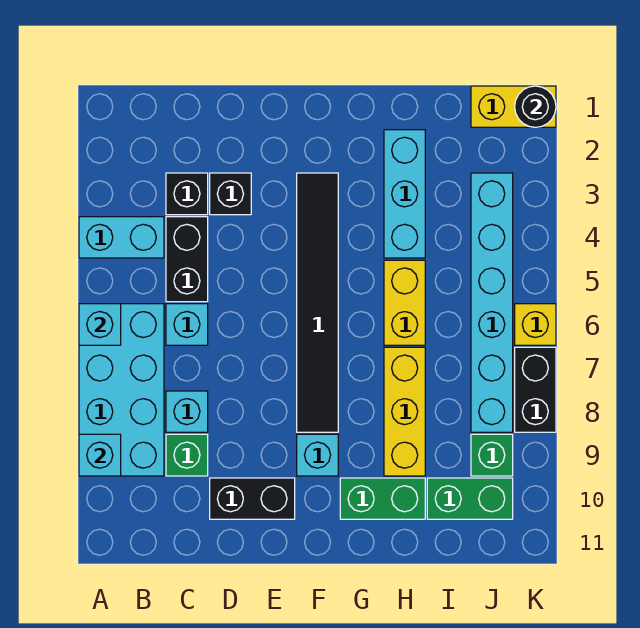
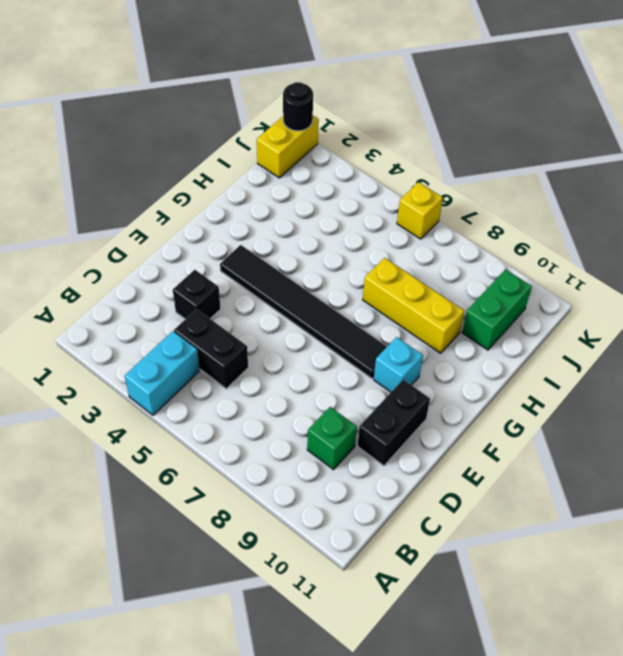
none -> cyan 2x4 brick [79,304,164,476]
none -> black 1x1 brick [166,173,208,215]
none -> cyan 1x1 brick [166,304,208,345]

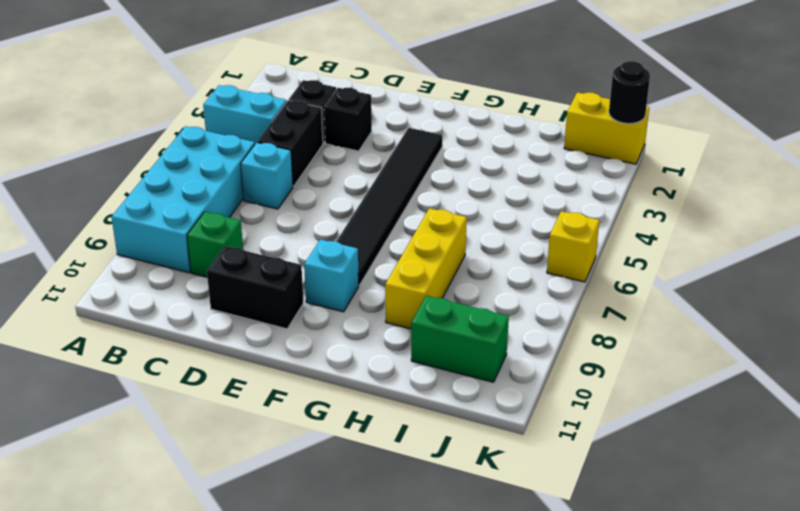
none -> cyan 1x1 brick [166,391,208,432]
none -> green 1x2 brick [340,478,425,519]
none -> cyan 1x3 brick [384,130,425,258]

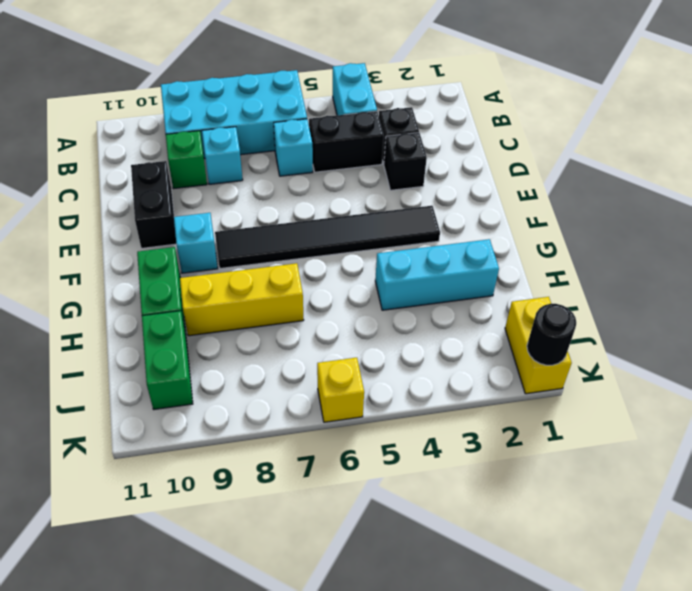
none -> yellow 1x2 brick [384,260,425,345]
none -> cyan 1x6 brick [471,173,513,432]
none -> green 1x1 brick [471,434,513,476]

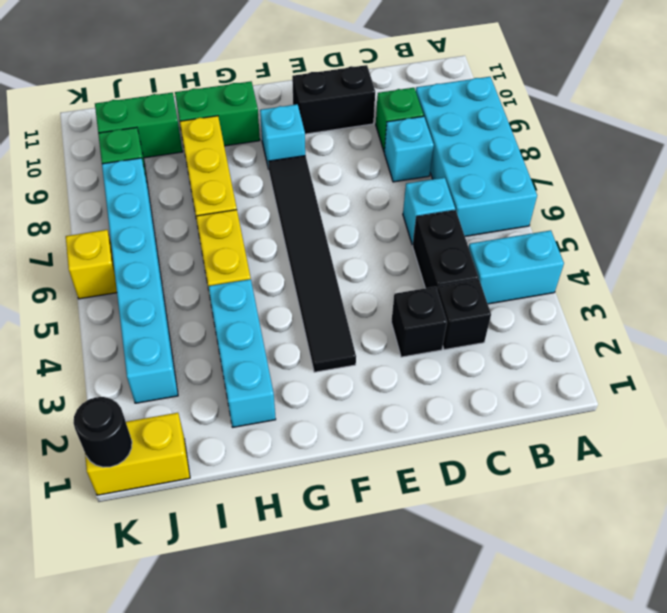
none -> black 1x2 brick [515,347,556,432]
none -> cyan 1x1 brick [79,304,121,345]
none -> cyan 1x1 brick [79,434,121,476]

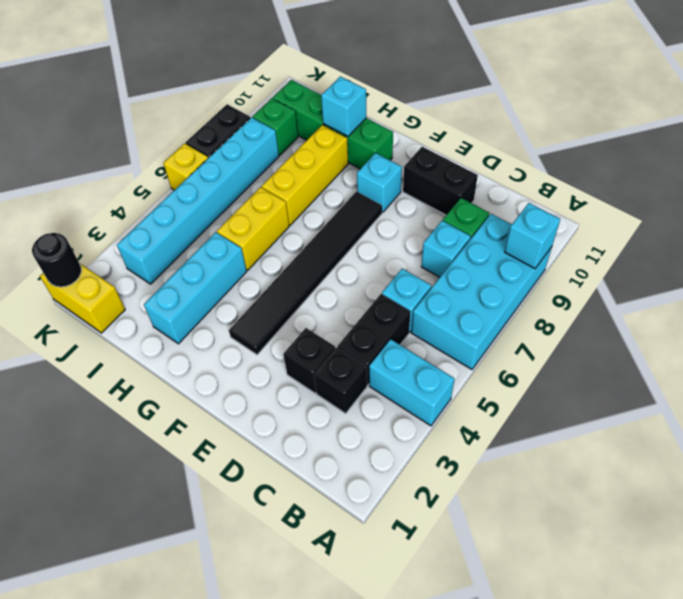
cyan 1x1 brick [321,76,366,137] -> cyan 1x1 brick moved to [79,304,121,345]

